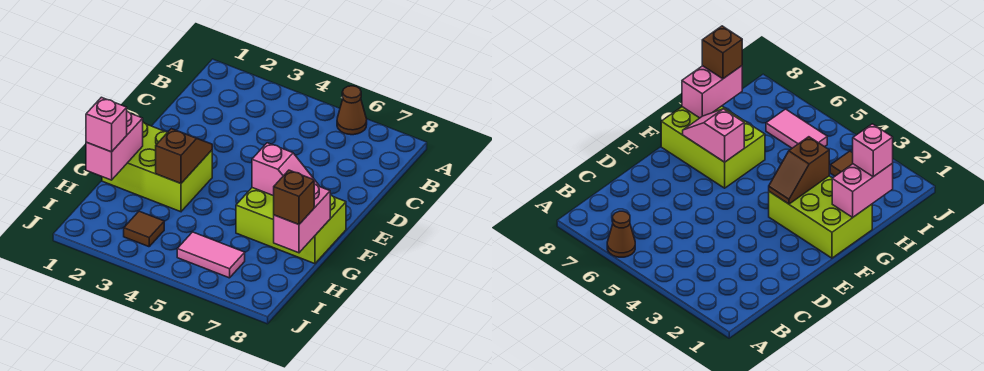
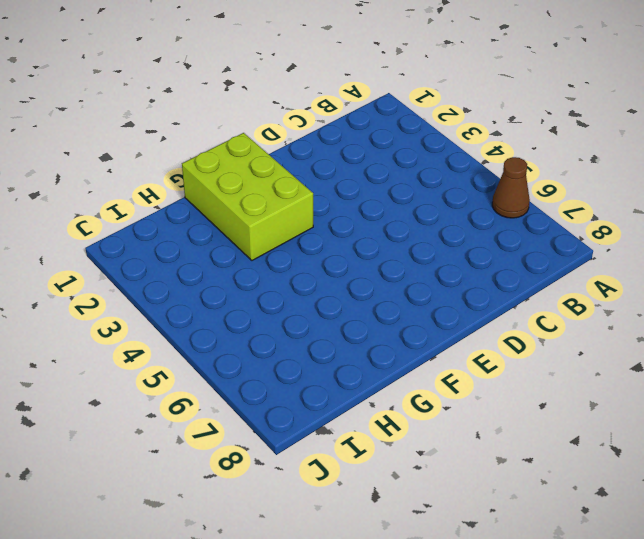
none -> lime 2x3 brick [236,188,346,264]
none -> brown 1x1 tile [124,211,164,247]

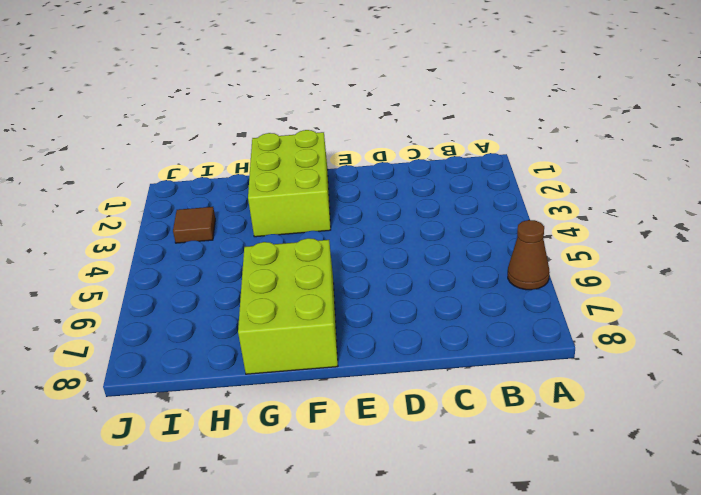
none -> pink 1x2 tile [177,232,245,278]
none -> brown 1x2 slope [156,129,212,183]

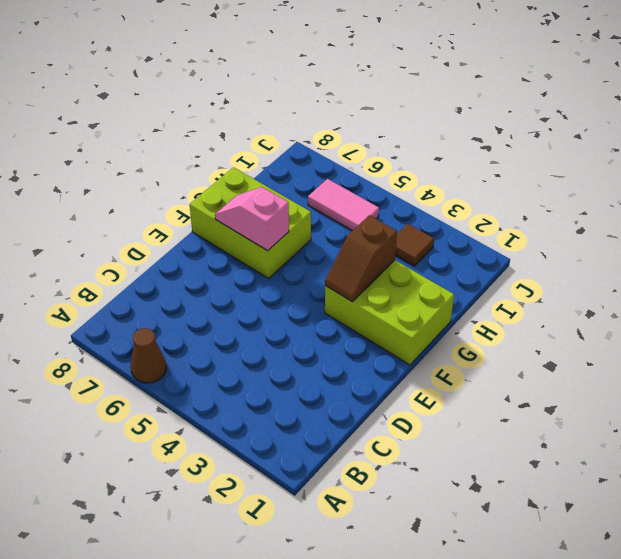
none -> pink 1x2 brick [86,111,143,180]
none -> pink 1x2 brick [274,184,330,253]

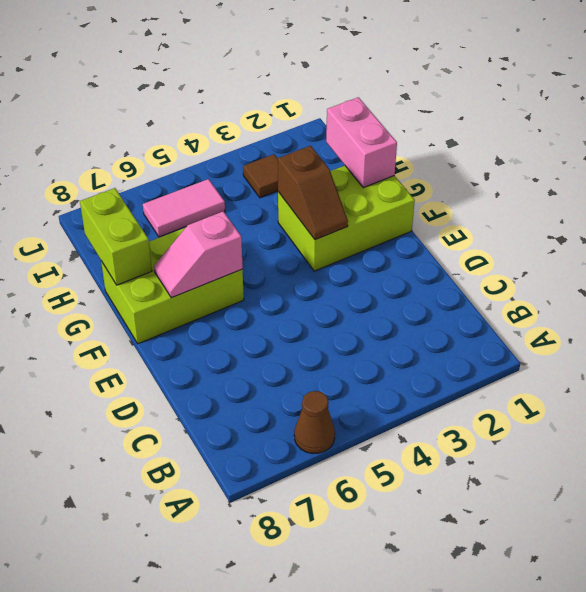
lime 1x2 brick [80,188,152,285] -> pink 1x2 brick [274,184,330,253]
none -> pink 1x1 brick [86,97,127,152]
none -> brown 1x1 brick [274,170,314,225]

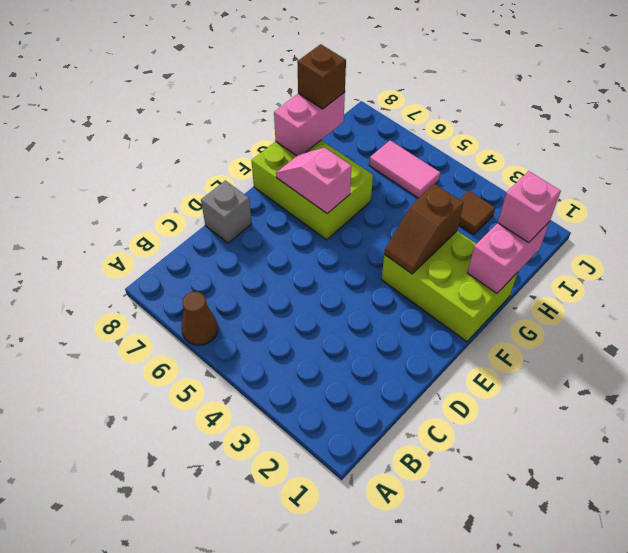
grey 1x1 brick [201,181,252,243] -> none

